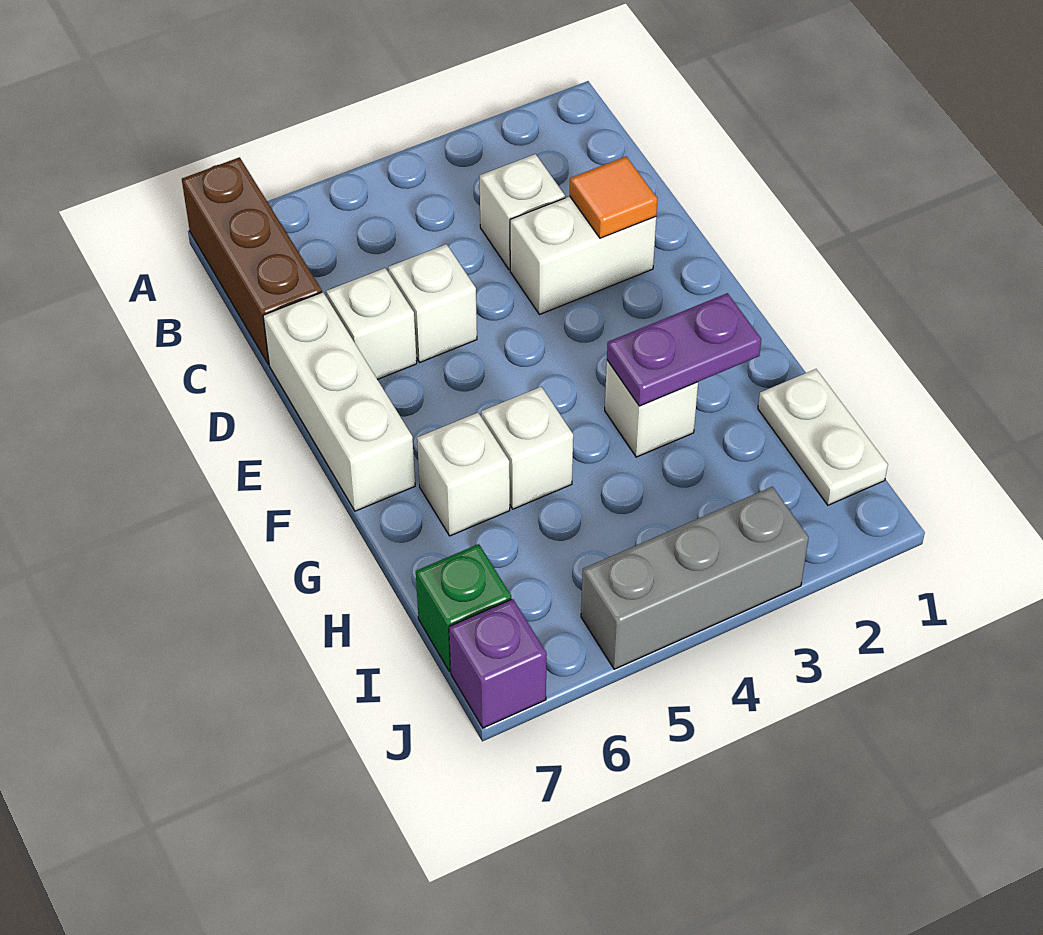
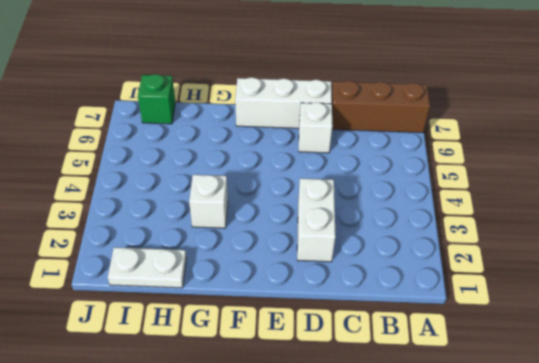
none -> white 1x1 brick [480,154,565,269]
none -> white 1x1 brick [388,244,477,362]
none -> white 1x1 brick [481,387,573,509]

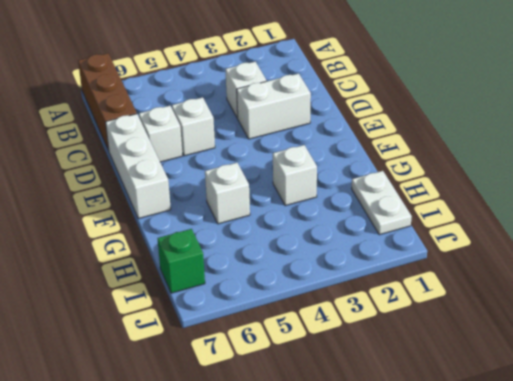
none -> white 1x1 brick [417,413,510,536]
none -> grey 1x3 brick [581,487,809,669]
none -> purple 1x1 brick [449,599,547,728]

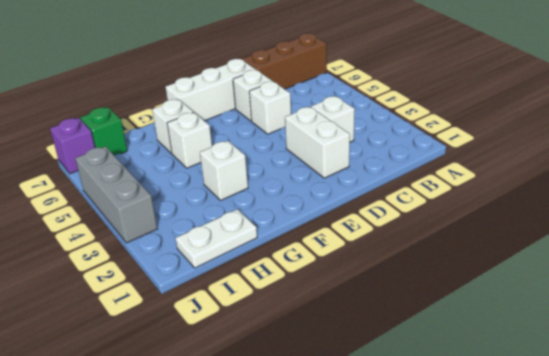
none -> orange 1x1 tile [570,157,657,238]
none -> purple 1x2 plate [607,293,761,406]

